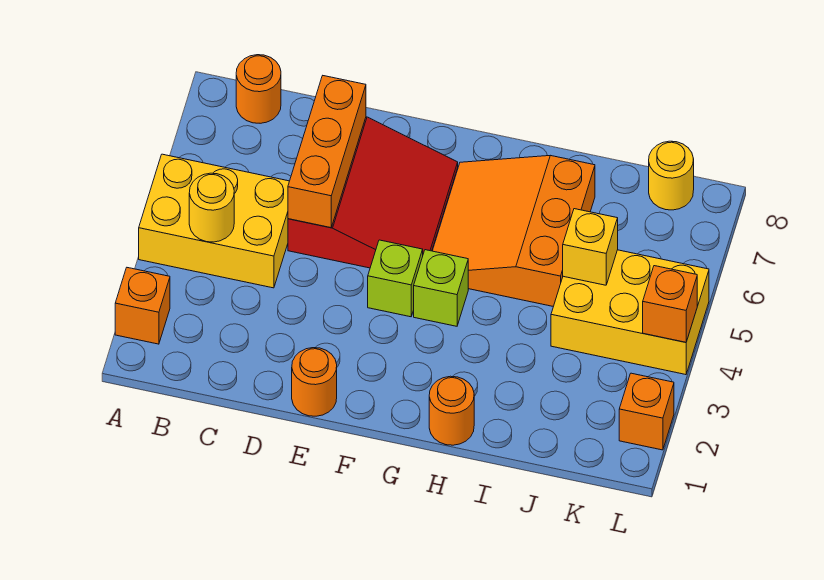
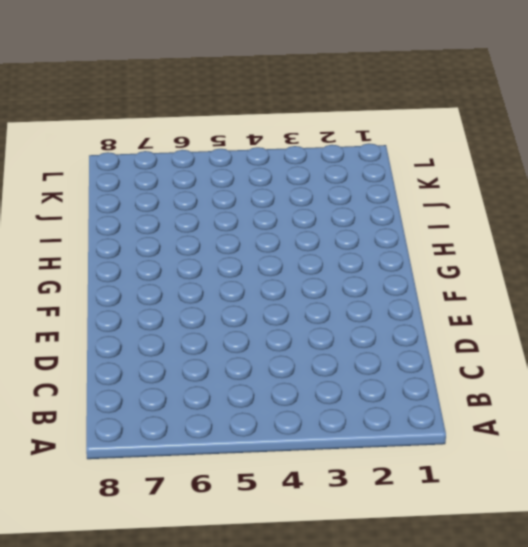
none -> orange 1x1 brick [115,268,170,344]
none -> yellow 2x3 brick [139,154,289,288]
none -> orange 1x1 round brick [236,55,281,123]

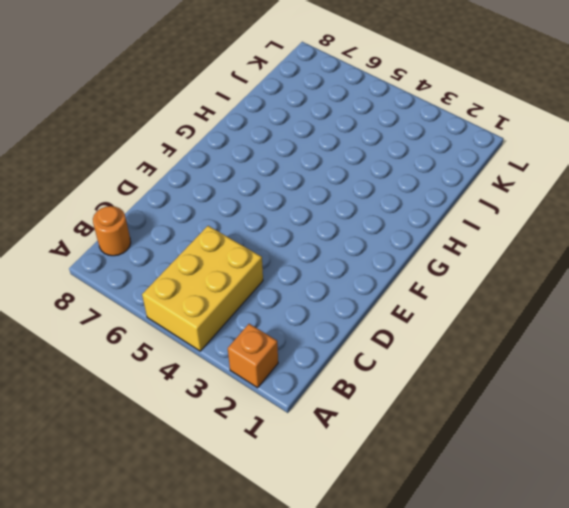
none -> red 3x3 slope [288,117,458,268]
none -> orange 1x1 round brick [292,348,337,416]
none -> lime 1x1 brick [368,240,423,317]

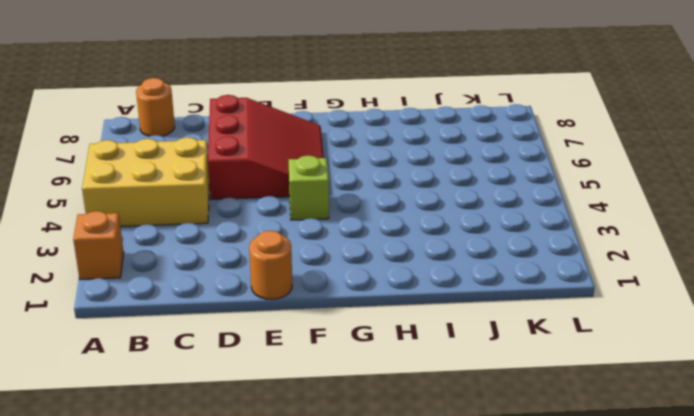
none -> lime 1x1 brick [414,250,468,326]
none -> orange 3x3 slope [433,156,595,307]
none -> orange 1x1 round brick [429,376,474,445]

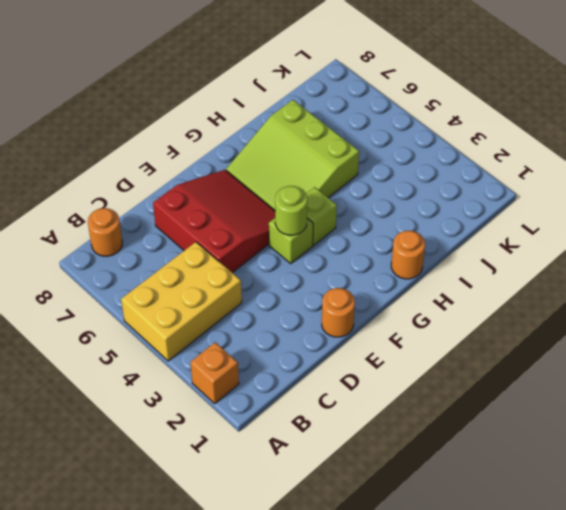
lime 1x1 round brick [275,186,307,235] -> none
lime 3x3 slope [226,100,359,210] -> orange 3x3 slope [433,156,595,307]
none -> yellow 2x3 brick [551,250,709,375]
none -> yellow 1x1 round brick [649,141,694,210]
none -> orange 1x1 brick [619,373,674,450]

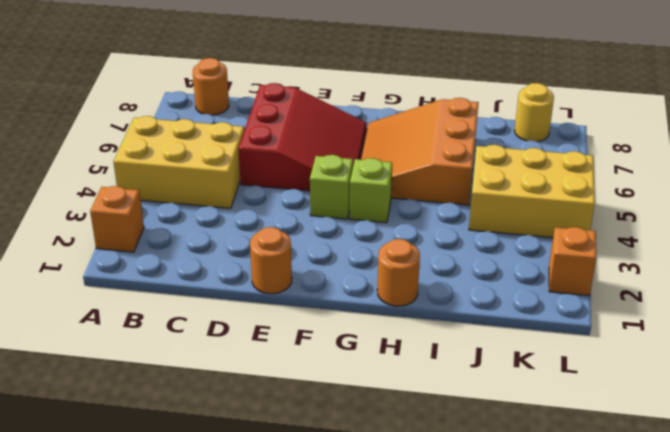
none -> yellow 1x1 round brick [189,173,234,242]
none -> orange 1x3 brick [288,76,366,228]
none -> yellow 1x1 brick [563,209,618,285]

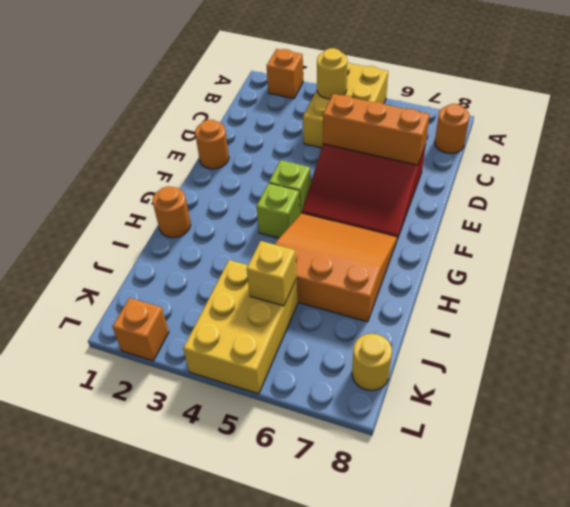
none -> orange 1x1 brick [643,266,697,342]

